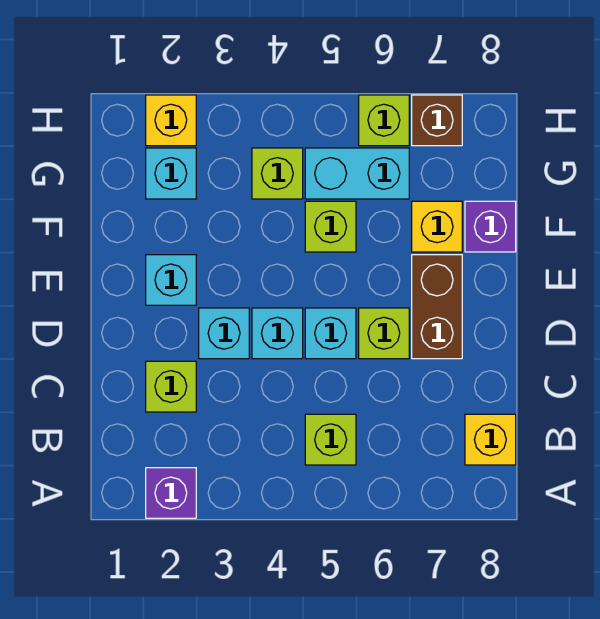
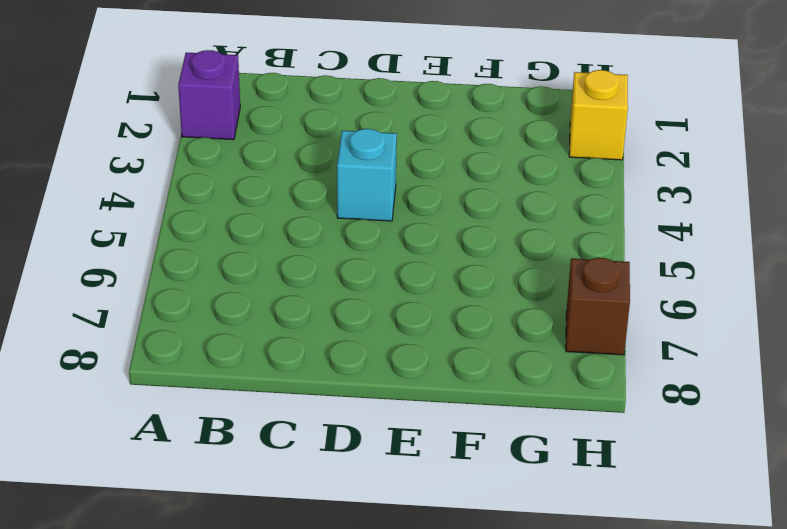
none -> lime 1x1 brick [305,414,356,465]
none -> yellow 1x1 brick [465,414,516,465]
none -> lime 1x1 brick [146,361,196,412]

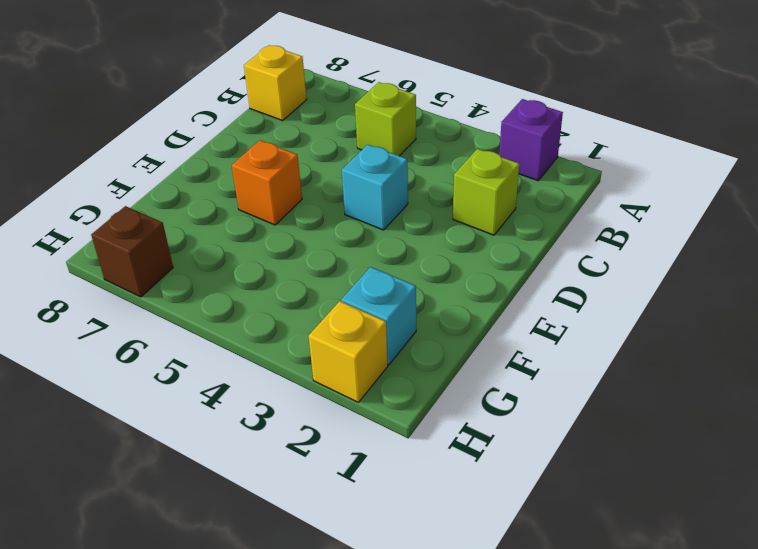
orange 1x1 brick [232,140,302,225] -> none
none -> cyan 1x1 brick [199,308,249,359]
none -> cyan 1x1 brick [305,308,356,359]
none -> lime 1x1 brick [359,308,409,359]

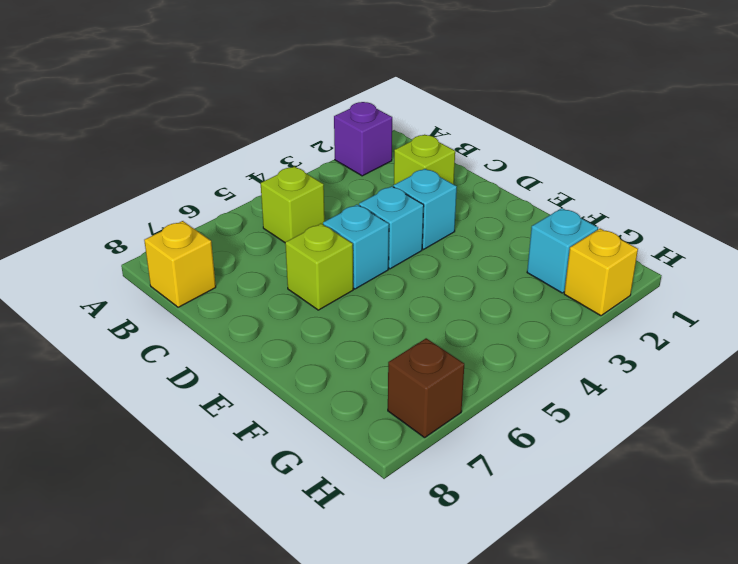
none -> brown 1x2 brick [412,255,462,359]
none -> cyan 1x1 brick [146,255,196,305]
none -> lime 1x1 brick [305,201,356,252]

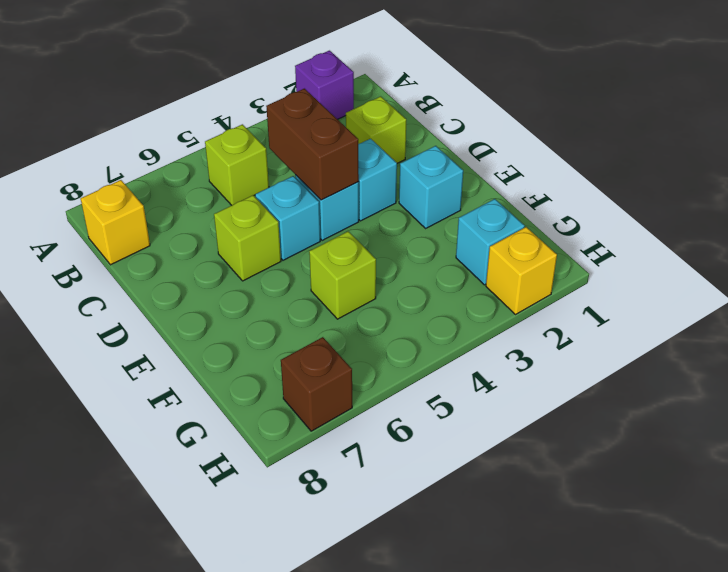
brown 1x2 brick [266,89,359,200] -> brown 1x2 brick moved to [412,255,462,359]
none -> yellow 1x1 brick [412,201,462,252]
none -> purple 1x1 brick [465,201,516,252]
none -> lime 1x1 brick [252,148,303,199]

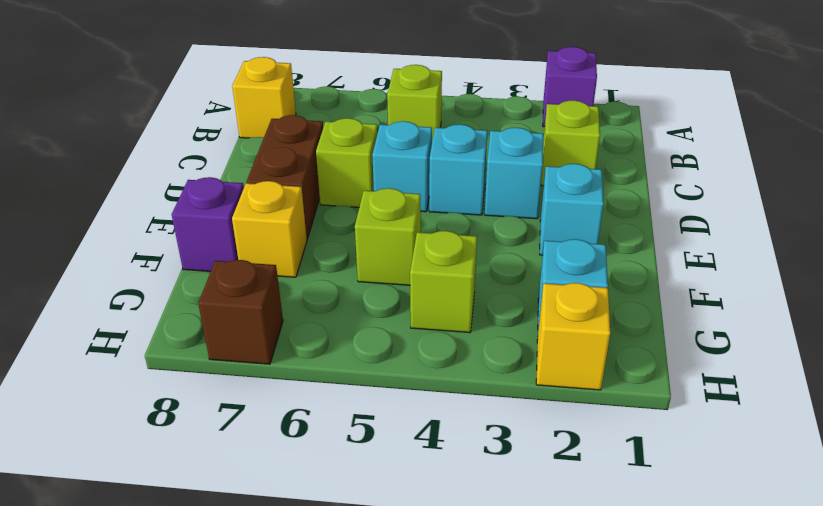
none -> cyan 1x2 brick [305,148,409,199]
none -> lime 1x1 brick [359,95,409,146]

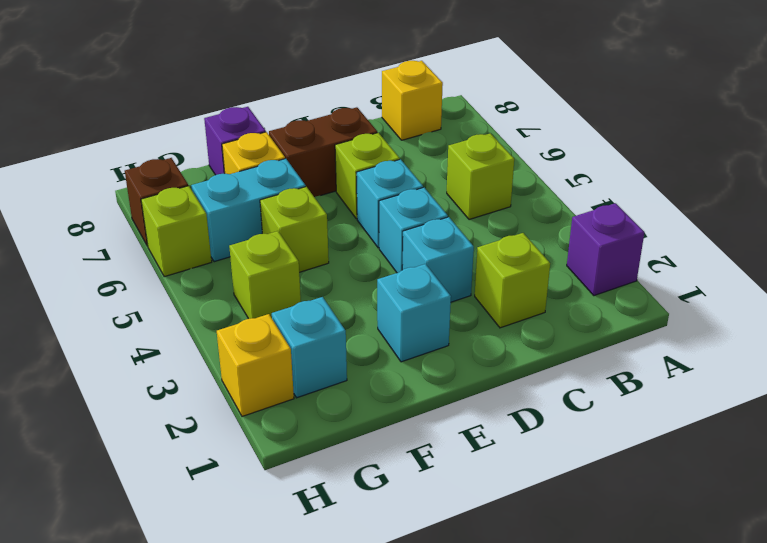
cyan 1x2 brick [191,159,306,262] -> cyan 1x2 brick turned to [305,148,409,199]

